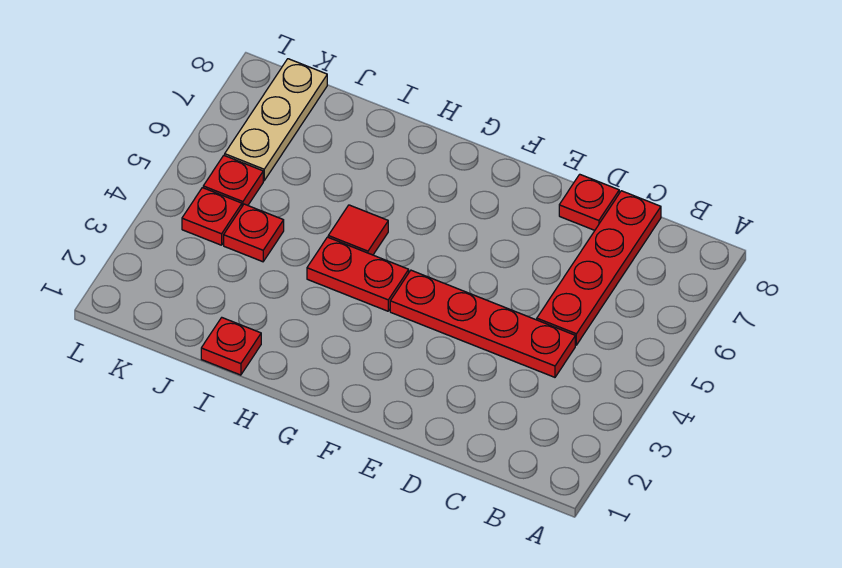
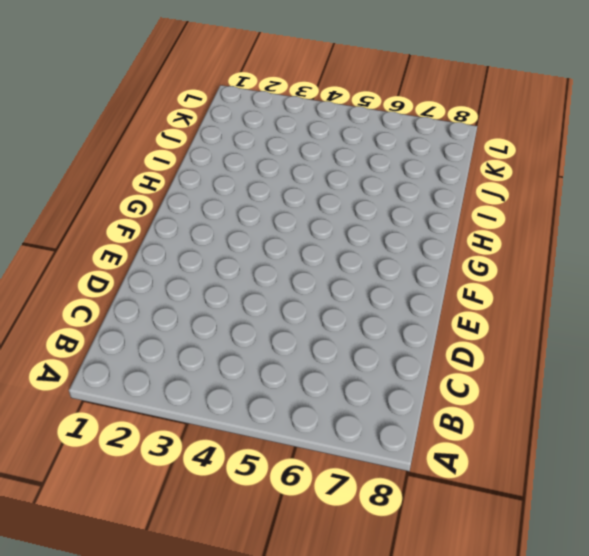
none -> red 1x4 plate [390,270,575,377]
none -> red 1x4 plate [537,191,661,345]

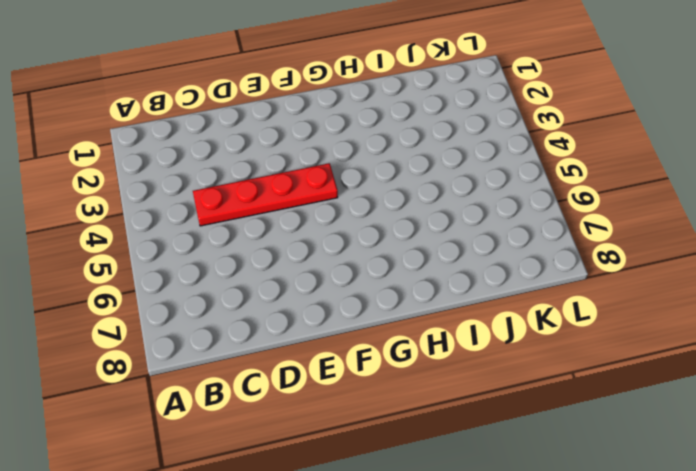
none -> red 1x4 plate [537,191,661,345]
none -> red 1x1 plate [559,174,619,230]

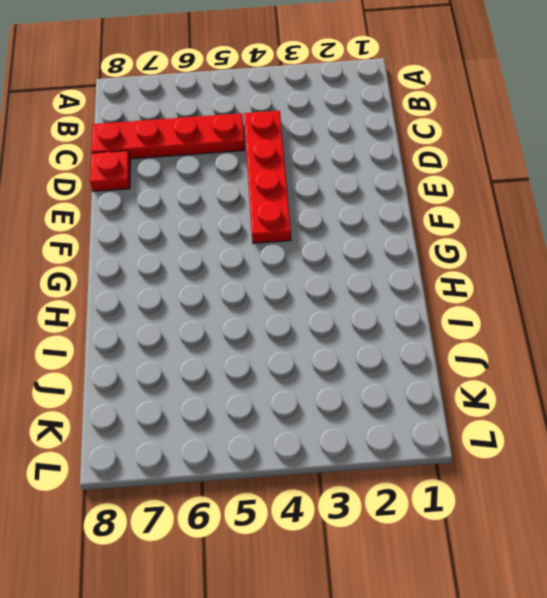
none -> red 1x2 plate [307,237,409,311]
none -> red 1x1 tile [328,205,388,255]

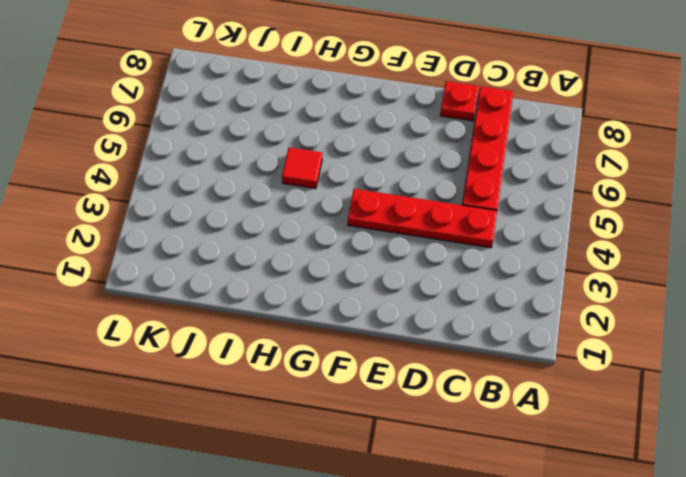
none -> red 1x2 plate [307,237,409,311]
none -> red 1x1 plate [201,318,261,375]

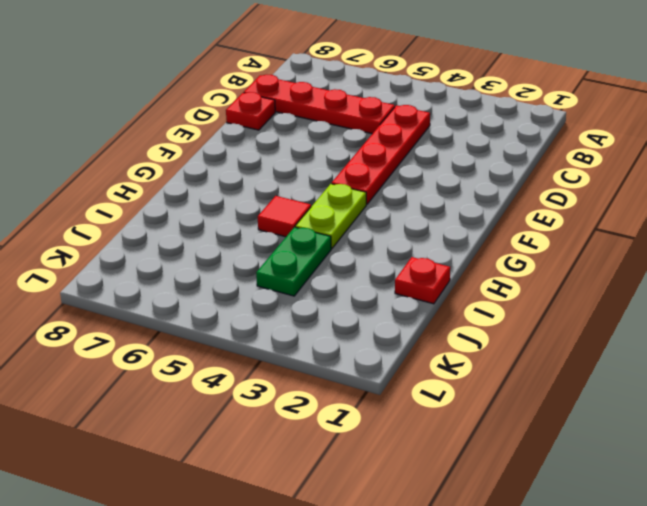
lime 1x2 plate [295,184,366,249] -> red 1x2 plate [307,237,409,311]
green 1x2 plate [256,227,331,296] -> red 1x1 plate [224,204,284,262]
none -> red 1x1 plate [182,188,242,245]
none -> red 1x1 plate [203,155,263,206]

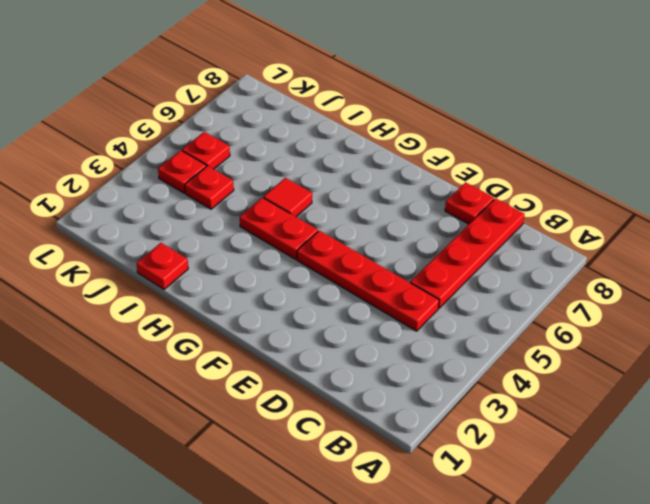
none -> tan 1x3 plate [225,59,327,181]

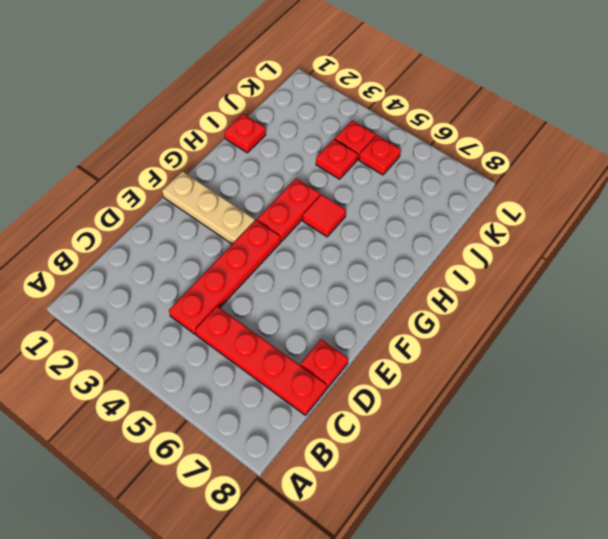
tan 1x3 plate [162,171,255,244] -> tan 1x3 plate moved to [225,59,327,181]

